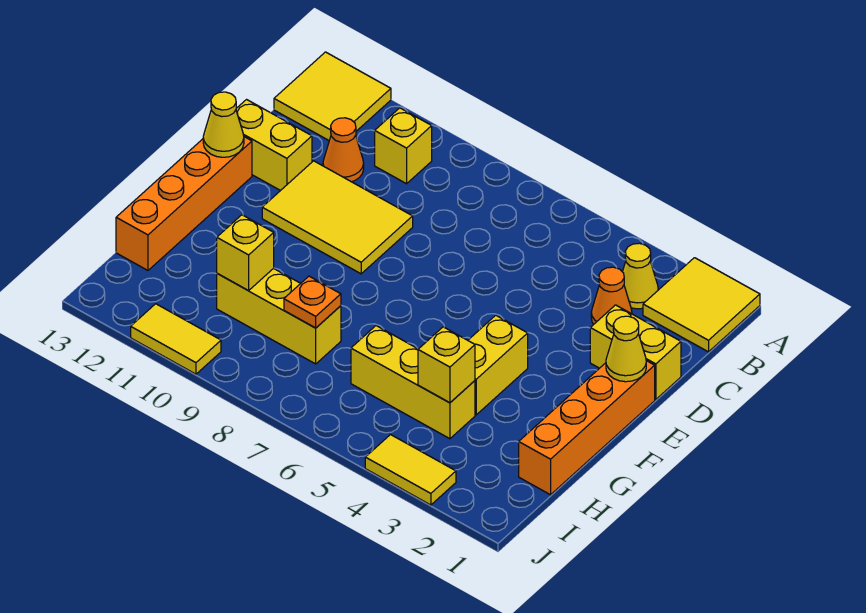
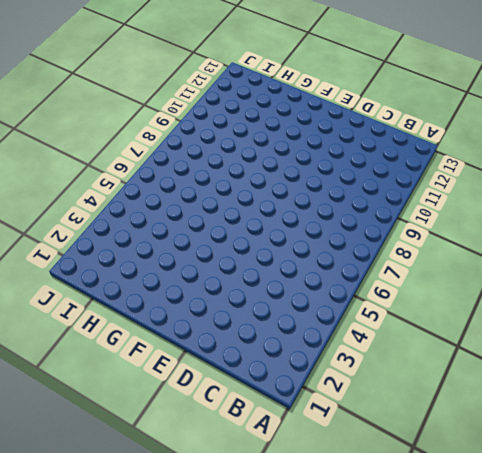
none -> yellow 2x2 tile [643,258,760,352]
none -> yellow 2x2 tile [274,52,391,140]
none -> yellow 1x1 cone [623,243,658,309]

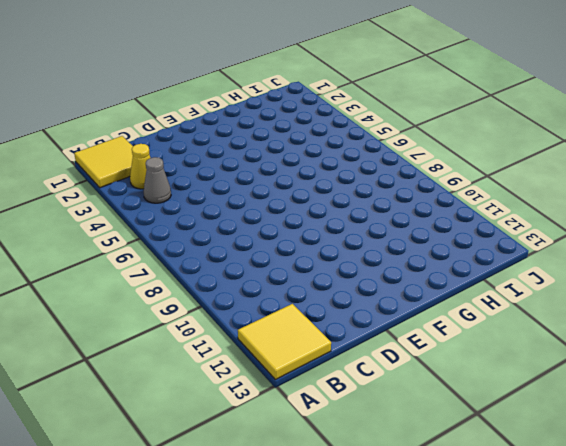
grey 1x1 cone [144,157,171,203] -> none
none -> yellow 1x1 brick [375,108,432,184]
none -> orange 1x1 cone [591,267,632,324]
none -> orange 1x1 cone [323,118,364,182]

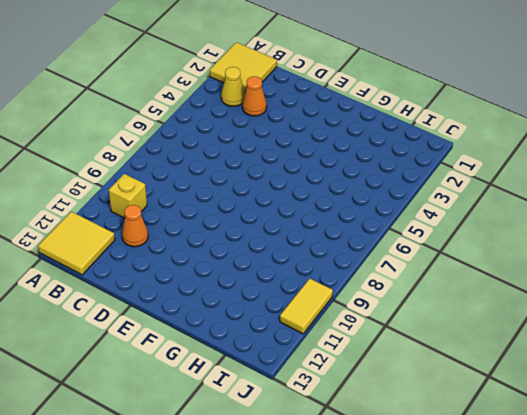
none -> yellow 1x2 brick [590,305,681,399]
none -> yellow 2x3 tile [262,161,413,274]
none -> yellow 1x2 brick [236,100,312,191]

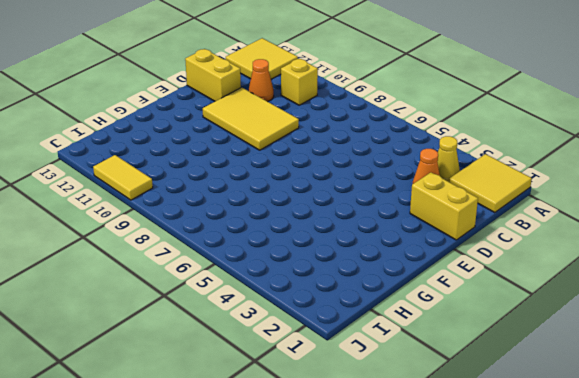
none -> orange 1x4 brick [519,361,655,495]
none -> orange 1x4 brick [116,137,252,270]
none -> yellow 1x2 brick [468,315,528,415]

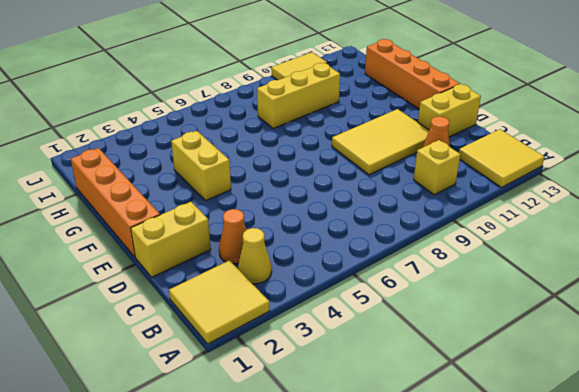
none -> yellow 1x3 brick [351,326,475,439]
none -> yellow 1x2 tile [365,435,456,505]
none -> yellow 1x1 cone [606,316,646,382]

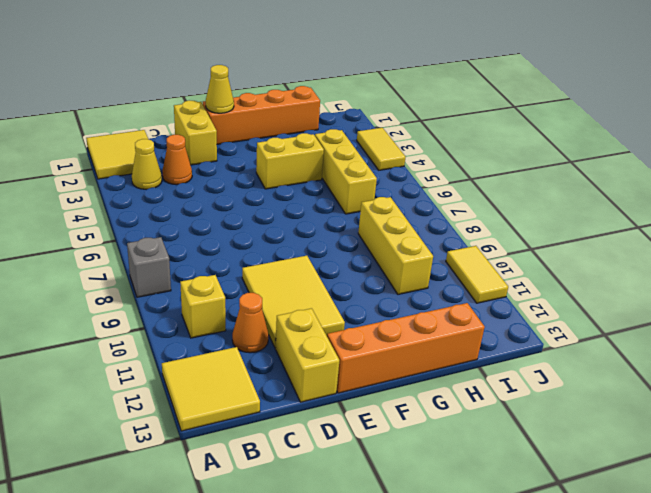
grey 1x1 brick [127,237,171,297] -> none
none -> yellow 1x1 cone [203,92,244,157]
none -> yellow 1x1 brick [418,327,475,403]
none -> orange 1x1 plate [284,276,341,328]

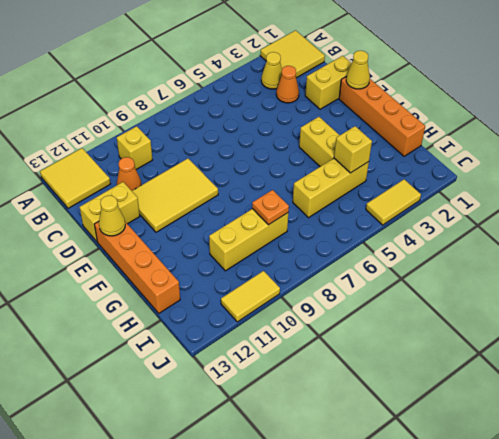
none -> yellow 1x1 brick [217,215,274,291]

